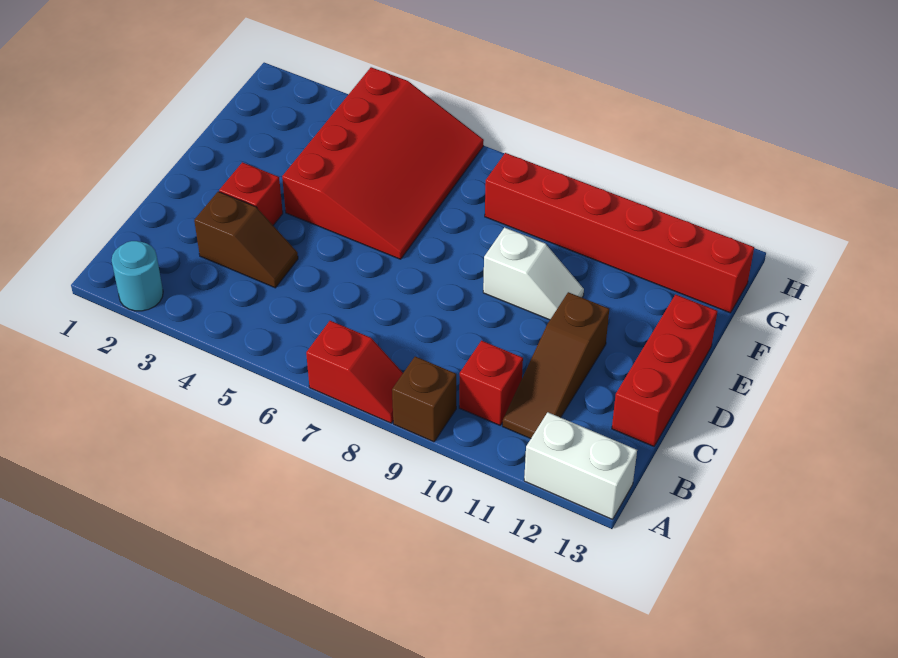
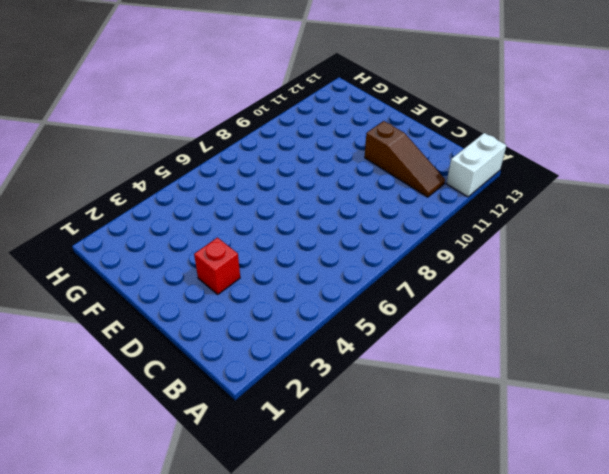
none -> cyan 1x1 round brick [112,241,163,311]
none -> red 1x2 slope [306,321,403,423]
none -> brown 1x1 brick [392,356,456,442]

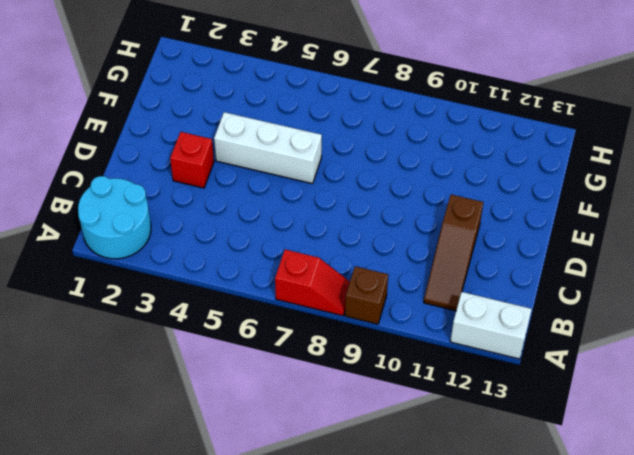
cyan 2x2 round brick [78,176,151,259] -> cyan 1x1 round brick [112,241,163,311]
white 1x3 brick [214,112,322,184] -> red 3x4 slope [282,67,484,259]
none -> red 1x1 brick [459,341,523,425]
none -> brown 1x2 slope [194,192,298,288]
none -> red 1x3 brick [612,294,717,446]

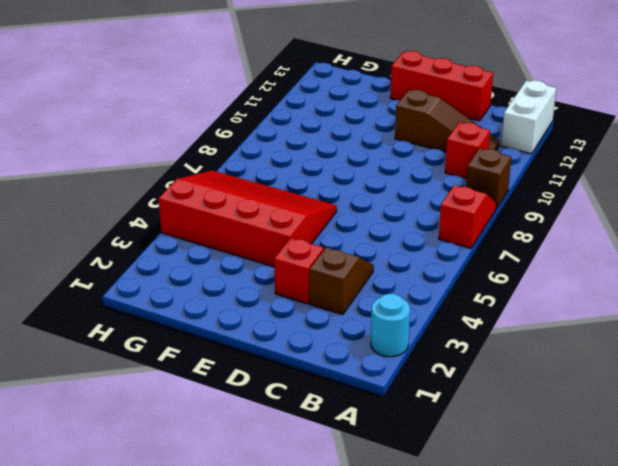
none -> white 1x2 slope [483,227,584,320]
none -> red 1x6 brick [485,153,754,313]

